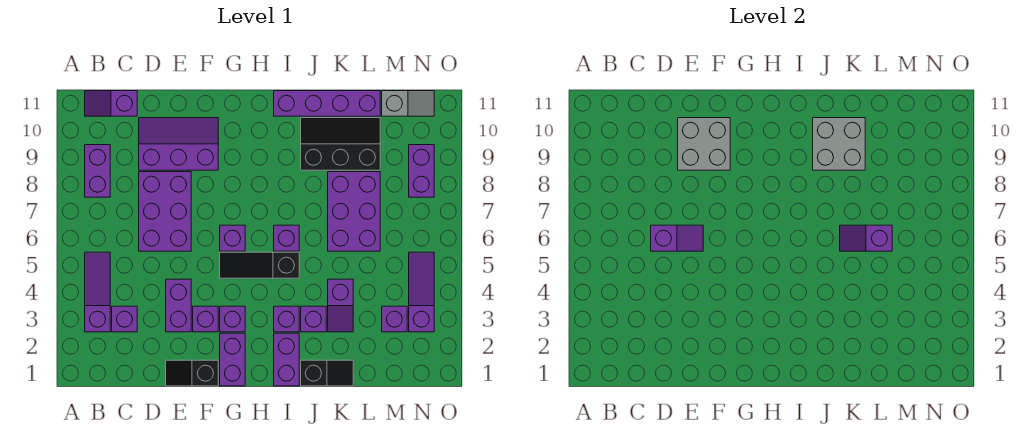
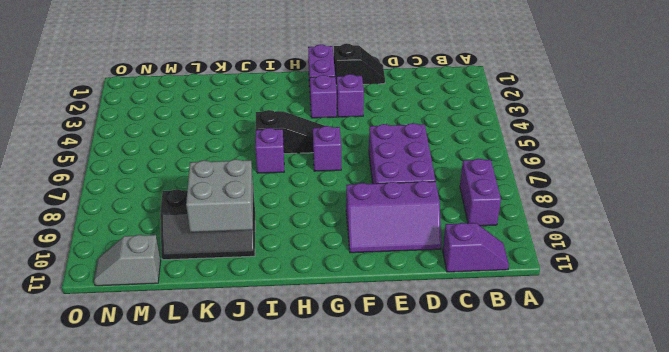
none -> purple 1x3 slope [85,252,110,332]
none -> purple 1x1 brick [112,306,137,332]
none -> purple 1x2 brick [166,279,191,332]
none -> purple 1x2 brick [274,333,299,386]

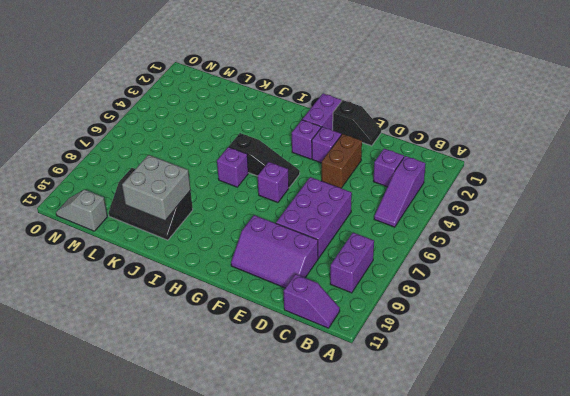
brown 1x2 brick [322,134,362,188] -> purple 1x2 brick [166,279,191,332]
none -> purple 1x2 brick [274,333,299,386]
none -> purple 1x1 brick [274,306,299,332]
none -> purple 1x4 brick [274,91,380,116]
none -> black 1x2 slope [301,360,353,386]

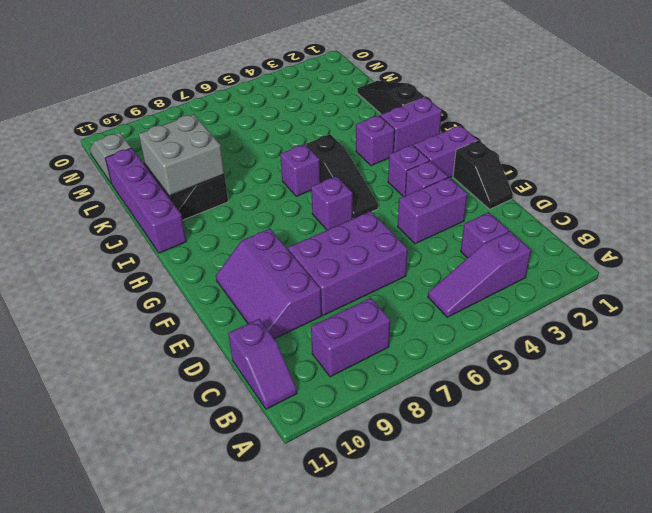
black 1x3 slope [357,81,425,114] -> black 1x2 slope [301,360,353,386]
none -> purple 1x1 brick [301,306,326,332]
none -> purple 1x2 slope [328,279,353,332]
none -> purple 2x3 brick [328,172,380,251]
none -> purple 1x1 brick [382,306,407,332]

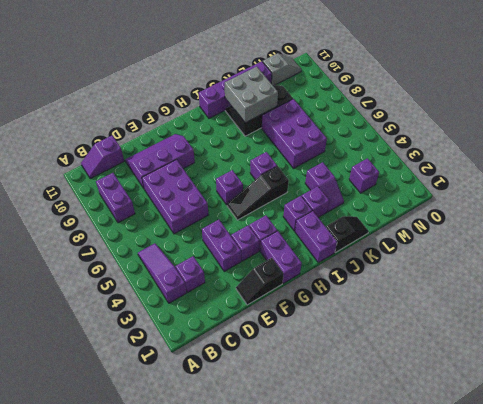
none -> purple 1x3 slope [409,252,434,332]
none -> purple 1x2 brick [409,145,434,197]
none -> purple 1x2 slope [651,225,703,251]
none -> grey 2x2 brick [678,118,730,170]

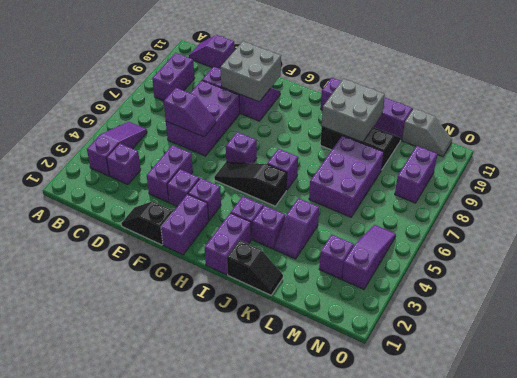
none -> purple 1x2 slope [840,225,892,251]

